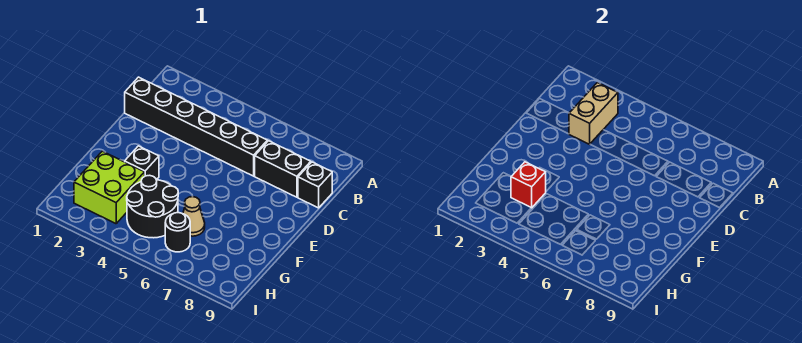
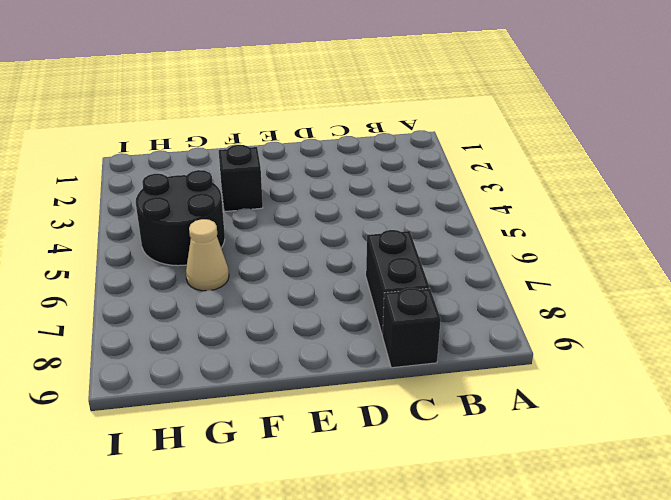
none -> black 1x6 brick [125,77,267,176]
none -> lime 2x2 brick [74,151,145,224]

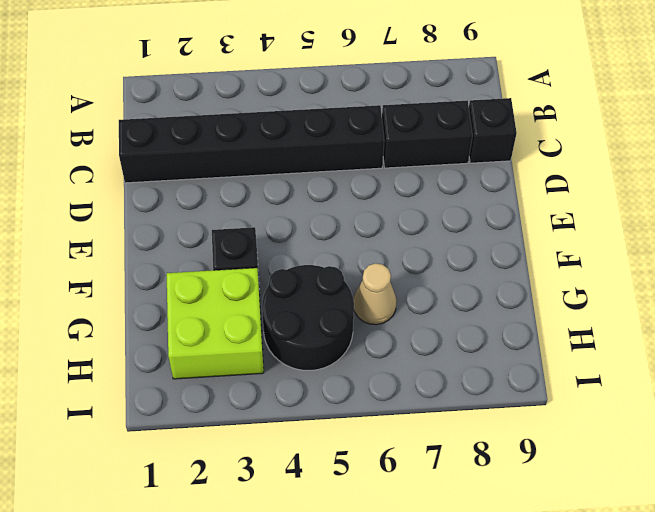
none -> black 1x1 round brick [165,213,190,252]
none -> tan 1x2 brick [569,83,618,144]

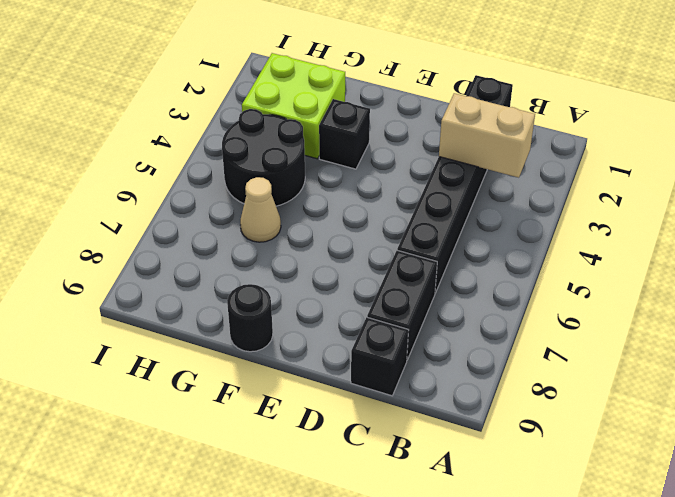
black 1x1 round brick [227,284,273,352] -> black 1x1 round brick moved to [165,213,190,252]
none -> red 1x1 brick [511,162,546,208]

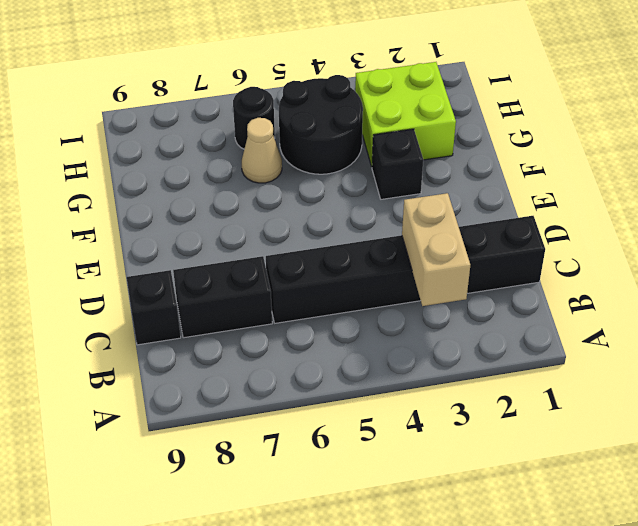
none -> red 1x1 brick [511,162,546,208]

